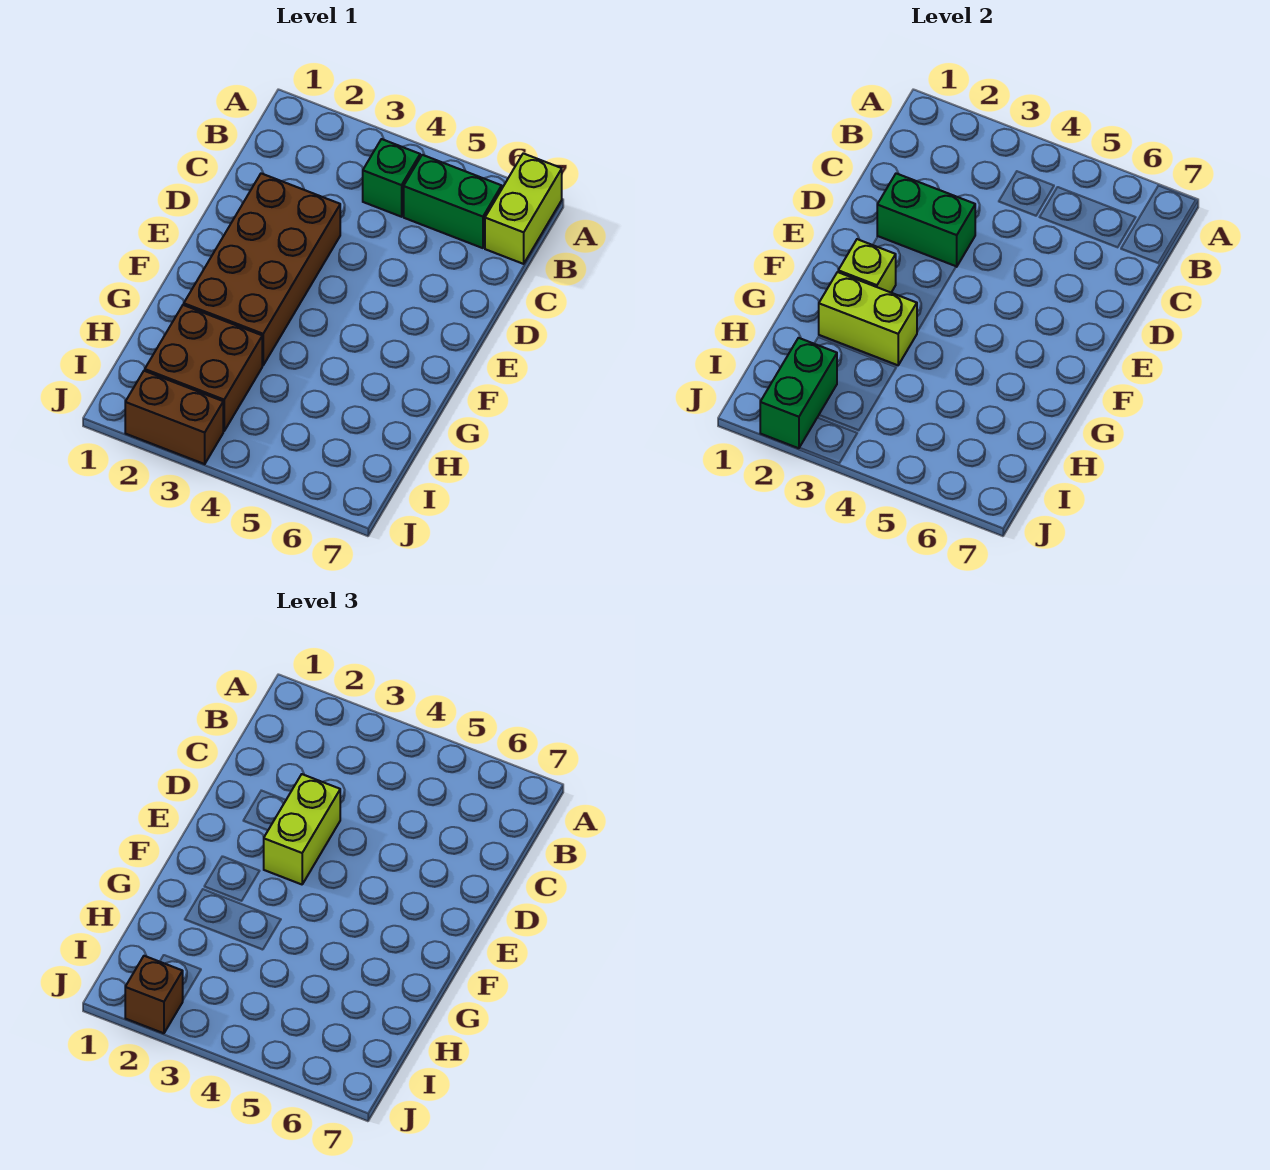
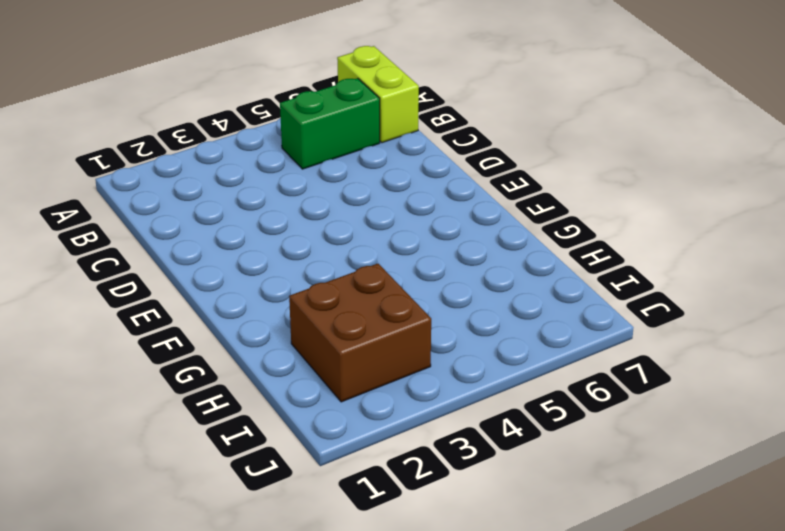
none -> green 1x1 brick [363,139,420,217]
none -> brown 2x4 brick [184,173,340,365]
none -> brown 1x2 brick [125,371,223,464]

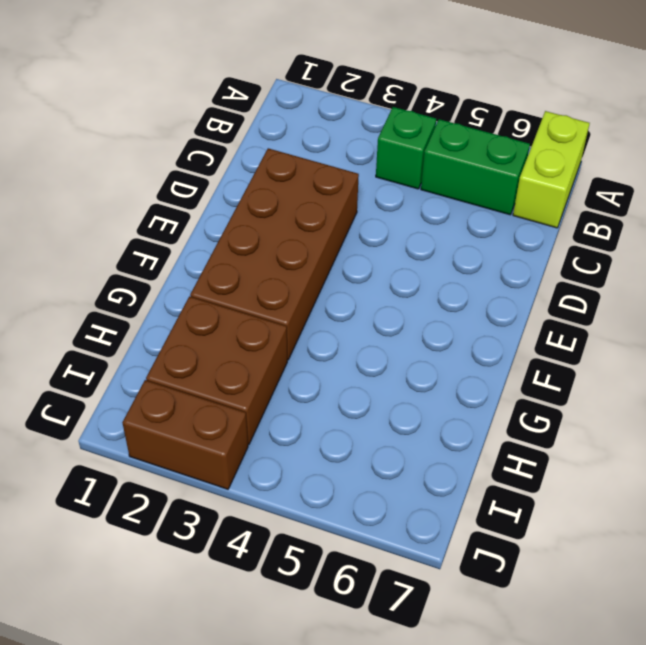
none -> green 1x2 brick [877,173,975,267]
none -> lime 1x1 brick [838,239,896,292]
none -> lime 1x2 brick [819,272,917,365]

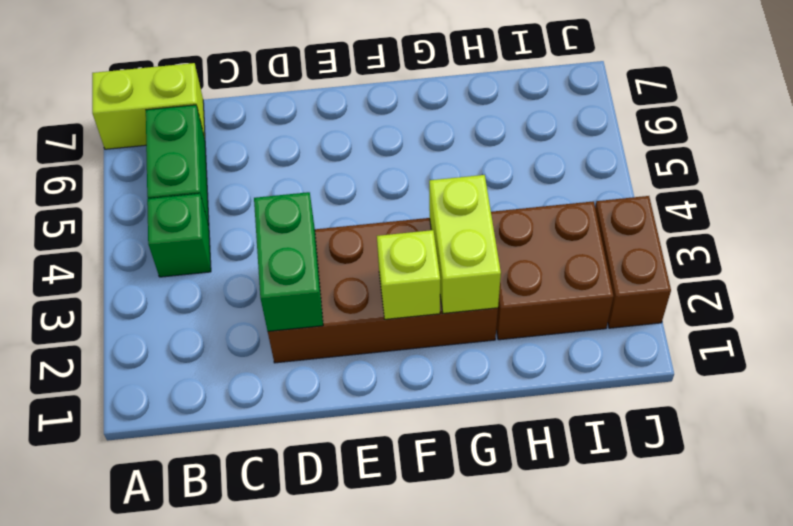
none -> green 1x2 brick [760,338,837,448]
none -> lime 1x2 brick [264,774,340,884]
none -> brown 1x1 brick [125,956,183,1033]

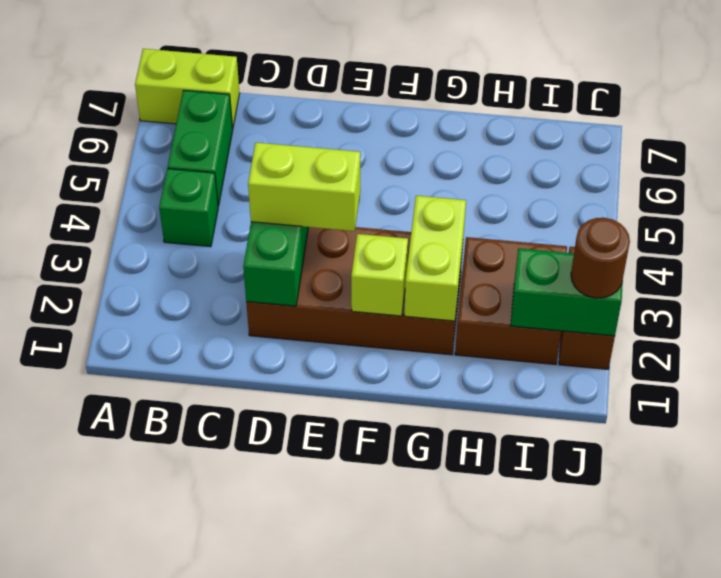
brown 1x1 round brick [571,218,630,298] -> brown 1x1 brick [125,956,183,1033]

